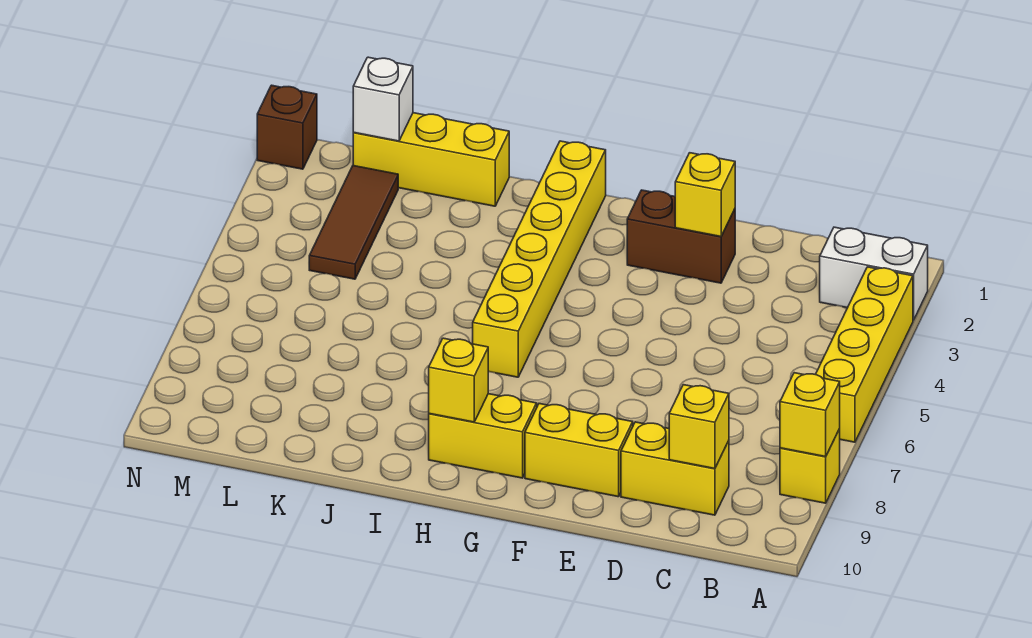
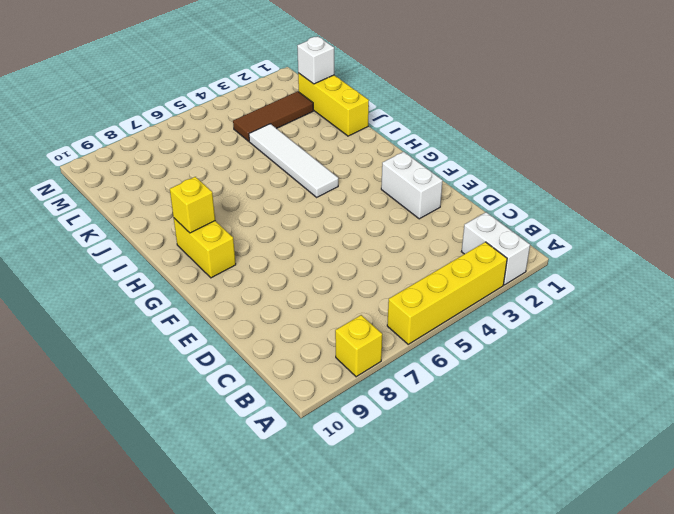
white 1x2 brick [381,152,443,219] -> brown 1x2 brick [627,190,735,283]
white 1x4 tile [249,124,338,197] -> yellow 1x6 brick [473,141,606,377]
none -> yellow 1x2 brick [621,422,729,515]
none -> yellow 1x2 brick [525,404,633,497]
none -> brown 1x1 brick [257,85,317,169]

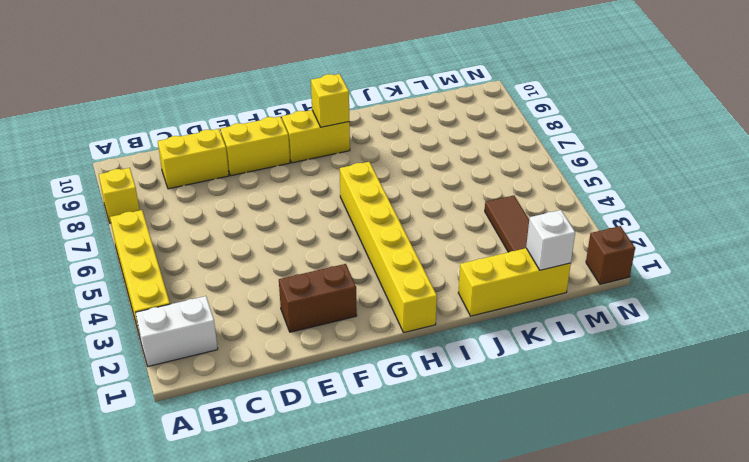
none -> yellow 1x1 brick [780,373,840,457]
none -> yellow 1x1 brick [669,385,729,469]
none -> yellow 1x1 brick [675,153,735,237]

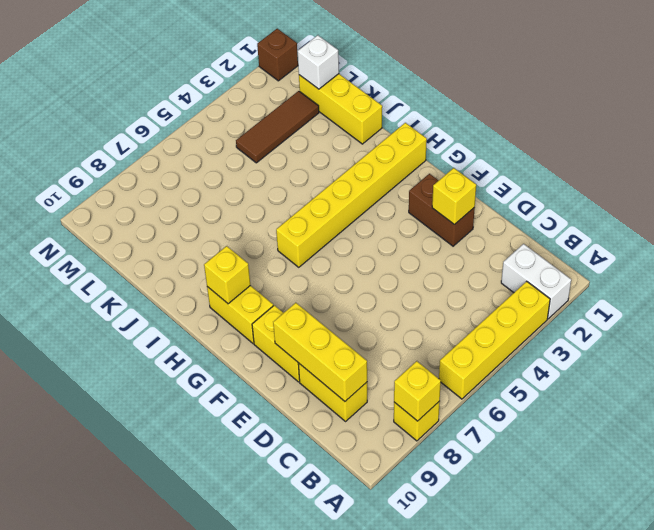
yellow 1x3 brick [273,303,367,401] -> yellow 1x1 brick [669,385,729,469]

